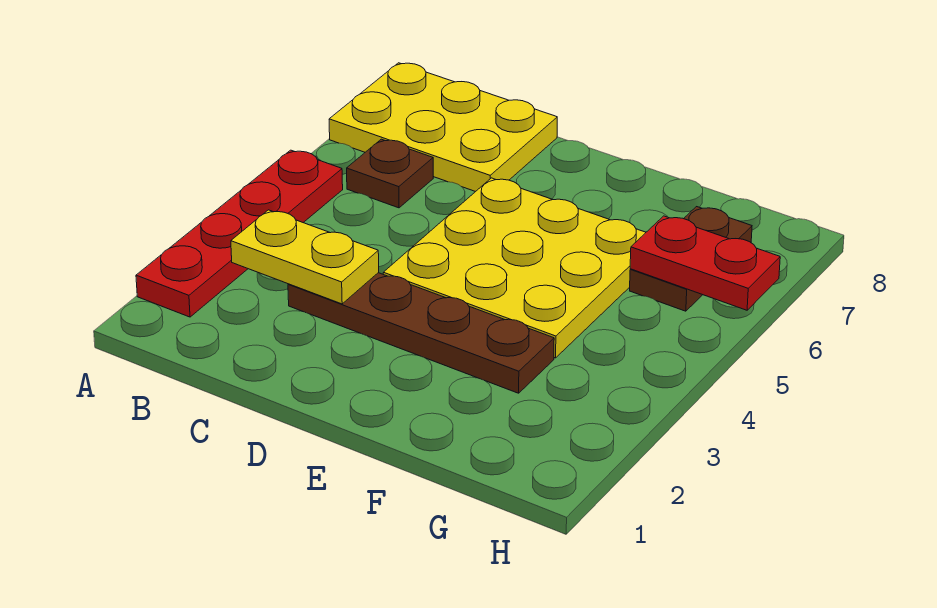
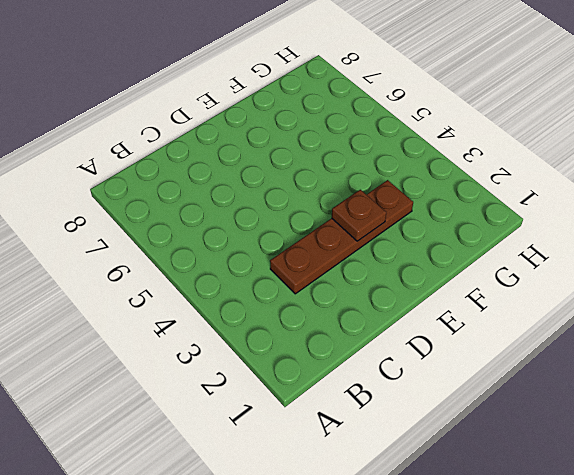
brown 1x1 plate [332,190,386,241] -> brown 1x1 plate moved to [347,139,433,208]
none -> red 1x4 plate [136,150,343,317]
none -> yellow 2x3 plate [329,63,557,192]

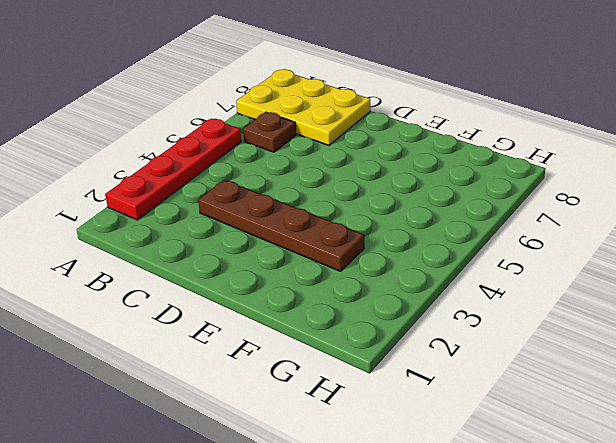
none -> yellow 3x3 plate [383,178,646,358]
none -> brown 1x2 plate [630,207,752,311]

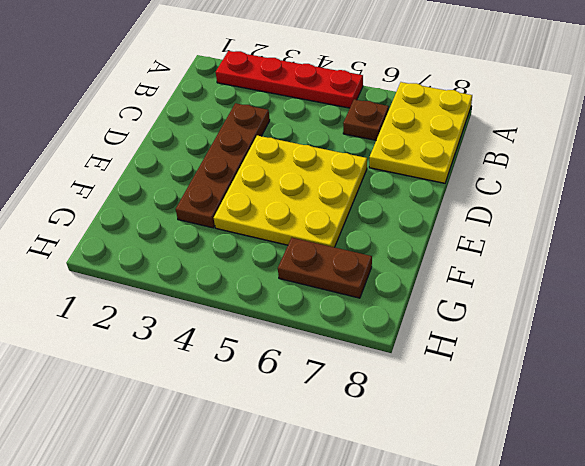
none -> yellow 1x2 plate [231,210,379,304]
none -> red 1x2 plate [630,216,780,310]

